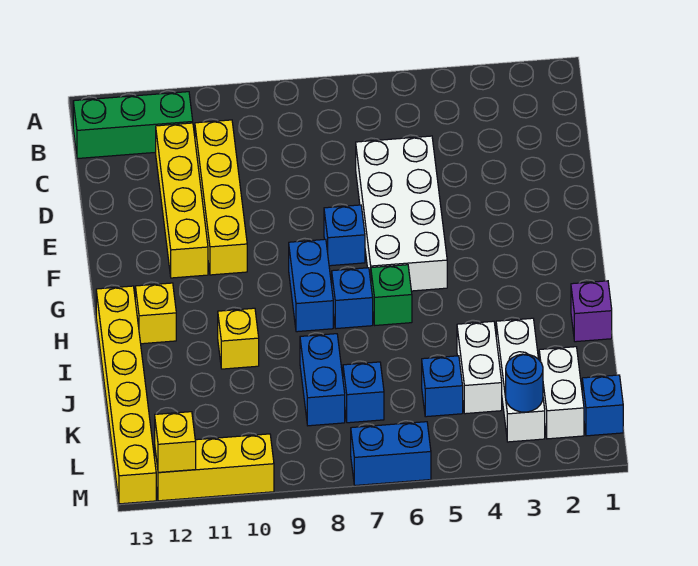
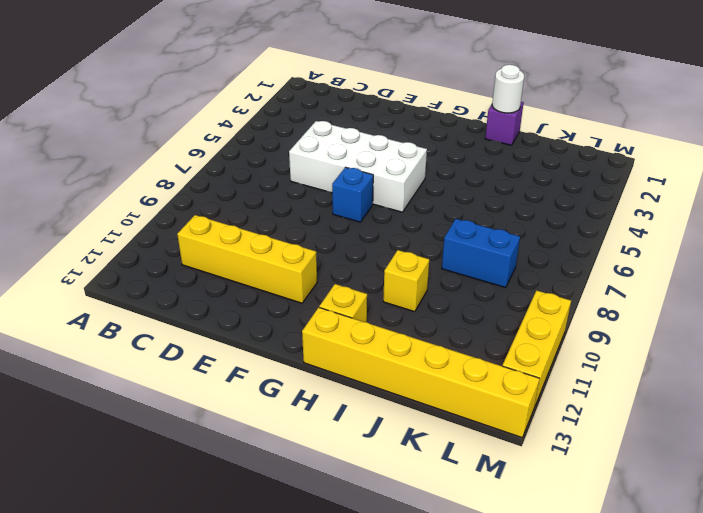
white 1x1 round brick [492,65,524,113] -> none
none -> green 1x3 brick [73,92,193,159]
none -> yellow 1x4 brick [195,120,247,275]
none -> blue 1x2 brick [289,239,333,332]

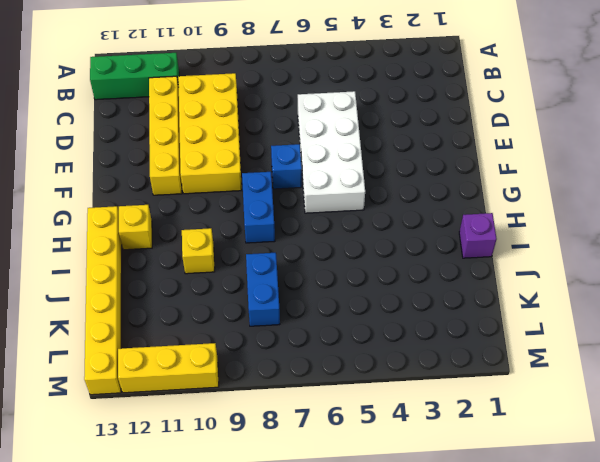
yellow 2x4 brick [178,73,242,194] -> yellow 1x4 brick [195,120,247,275]
none -> green 1x1 brick [371,265,412,325]
none -> blue 1x1 brick [332,268,373,329]
none -> white 1x3 brick [496,318,545,442]

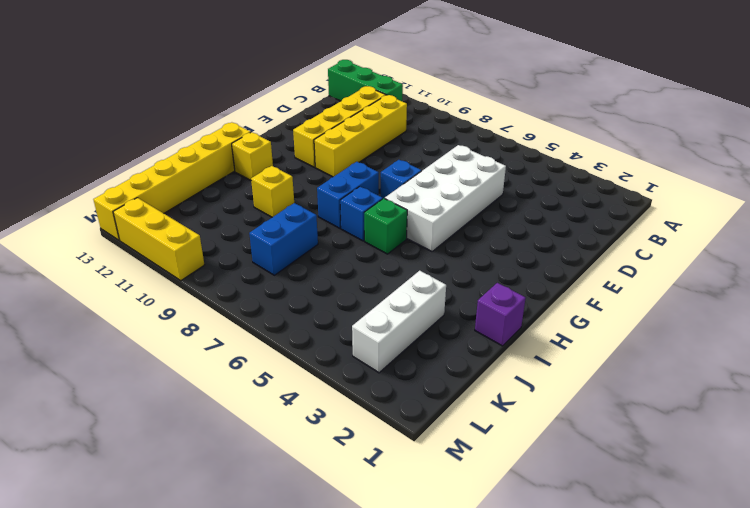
none -> white 1x2 brick [457,321,502,414]
none -> white 1x2 brick [539,347,584,439]
none -> blue 1x1 brick [422,356,463,417]

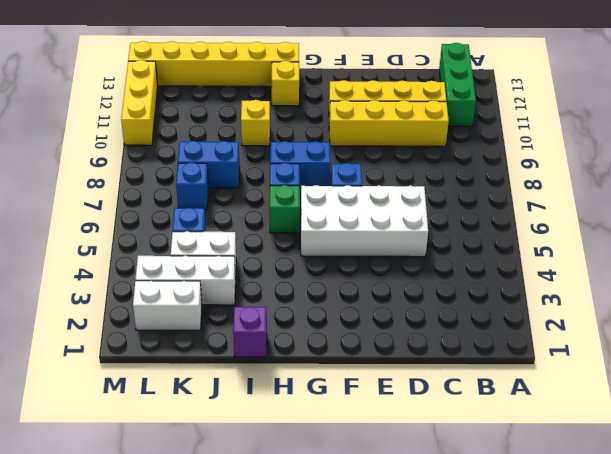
none -> blue 1x1 brick [582,375,623,436]
none -> blue 1x2 brick [351,422,431,485]
none -> blue 1x1 round brick [506,354,543,412]

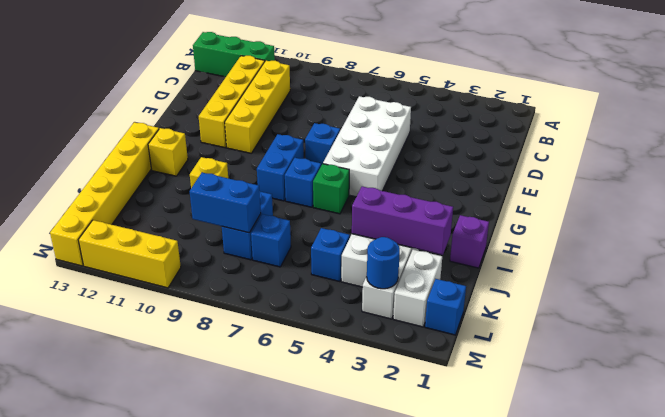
purple 1x3 brick [352,186,453,255] -> none
blue 1x2 brick [190,173,261,233] -> blue 1x2 brick moved to [351,422,431,485]
none -> yellow 1x1 brick [155,412,196,472]

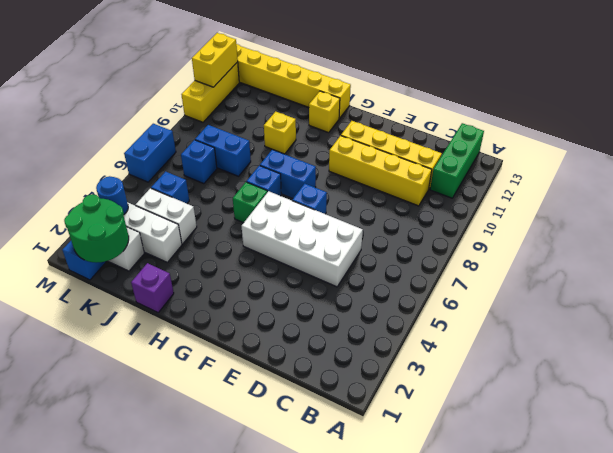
green 2x2 round brick [64,194,129,263] -> none
yellow 1x2 brick [192,33,238,87] -> yellow 1x1 brick [155,412,196,472]

